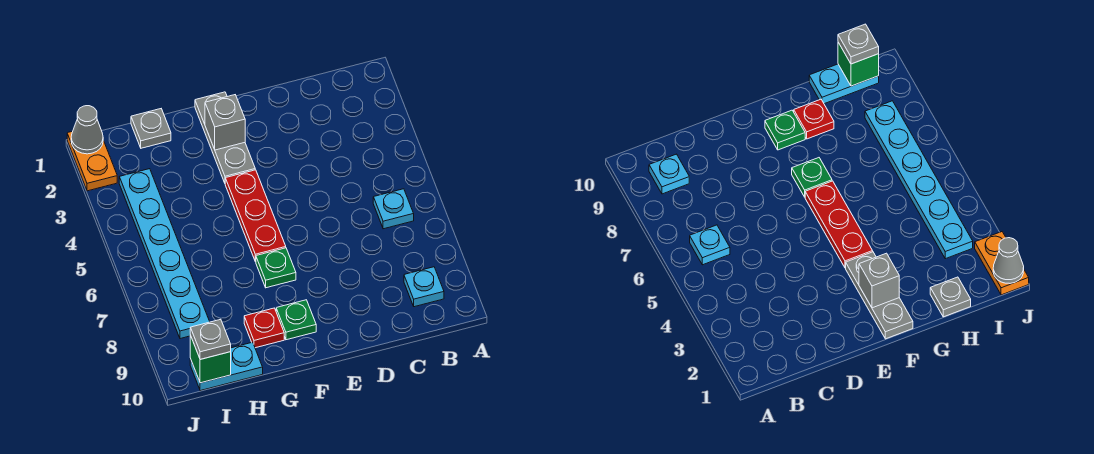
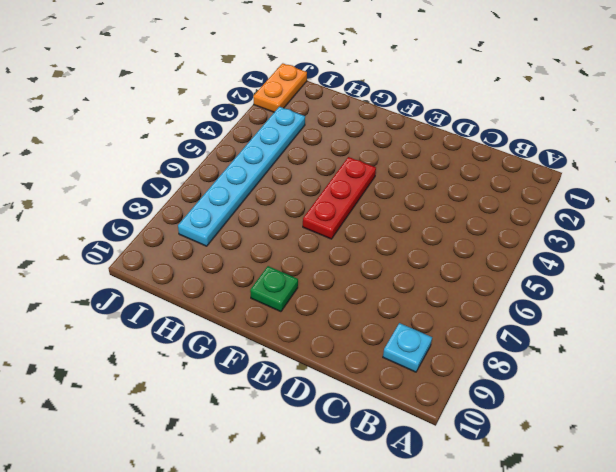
none -> cyan 1x1 plate [373,189,414,229]
none -> grey 1x3 plate [195,92,255,183]
none -> green 1x1 plate [256,248,296,288]

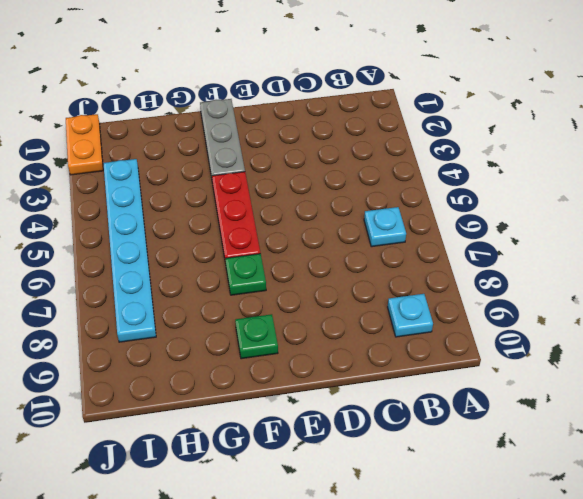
none -> red 1x1 plate [244,308,284,348]
none -> grey 1x1 plate [131,109,171,148]
none -> cyan 1x2 plate [190,342,263,391]

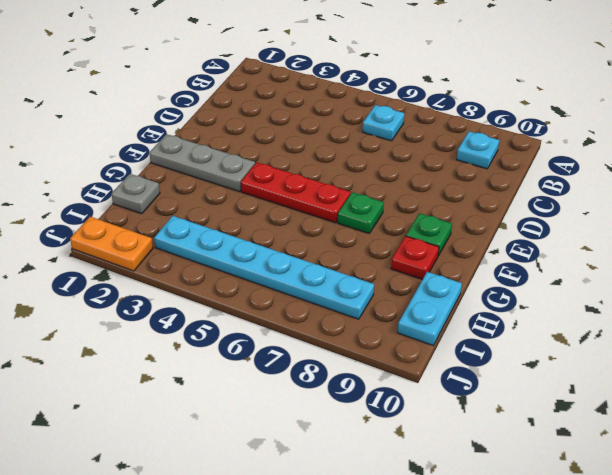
none -> grey 1x1 brick [205,95,245,150]
none -> green 1x1 brick [190,335,231,383]
none -> grey 1x1 cone [71,106,103,154]

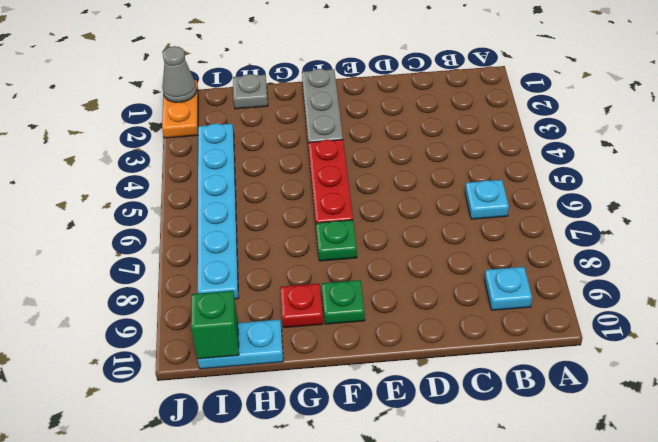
none -> grey 1x1 brick [205,95,245,150]
none -> grey 1x1 plate [190,319,231,359]

